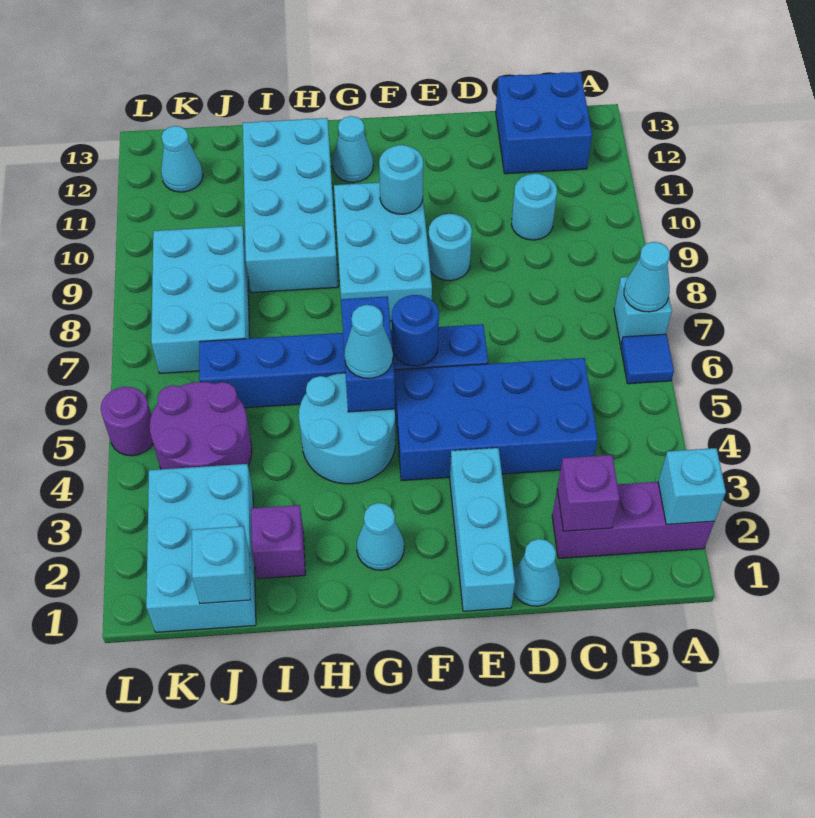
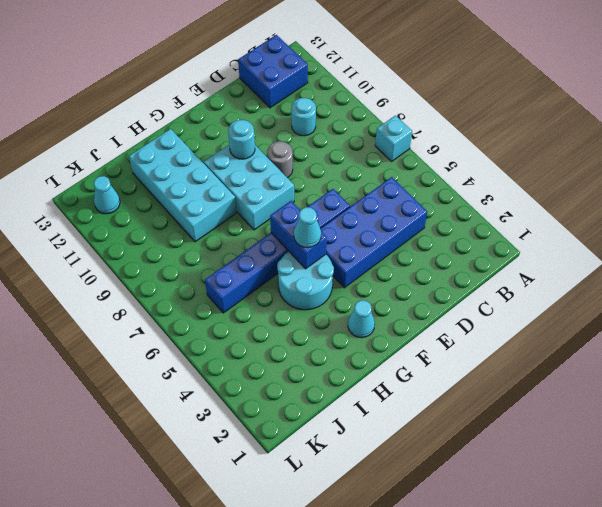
grey 1x1 round brick [267,141,293,178] -> cyan 1x1 round brick [428,214,472,281]
none -> purple 1x3 brick [552,482,714,558]
none -> blue 1x1 tile [621,334,674,384]
none -> cyan 1x1 cone [514,539,560,606]

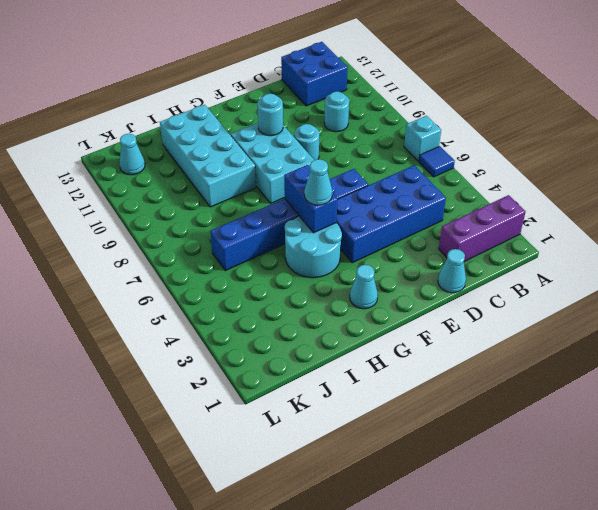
none -> cyan 1x3 brick [450,448,515,611]
none -> cyan 1x1 cone [333,116,373,182]
none -> purple 1x1 brick [251,505,305,579]

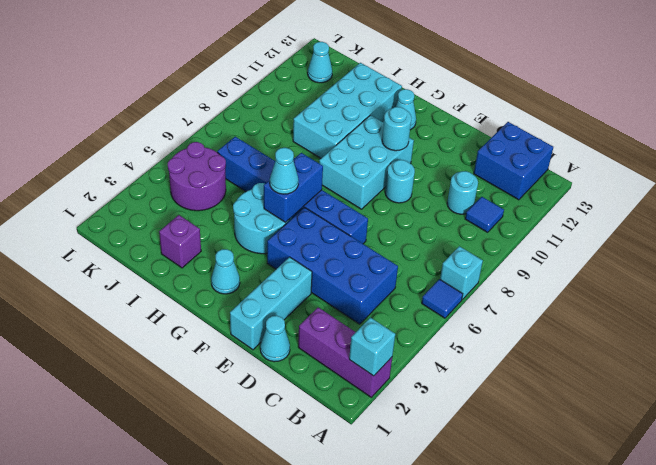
blue 1x1 tile [465,197,504,232] -> none
none -> cyan 2x3 brick [146,464,256,632]
none -> cyan 2x3 brick [151,226,249,373]
none -> purple 1x1 round brick [101,387,153,456]

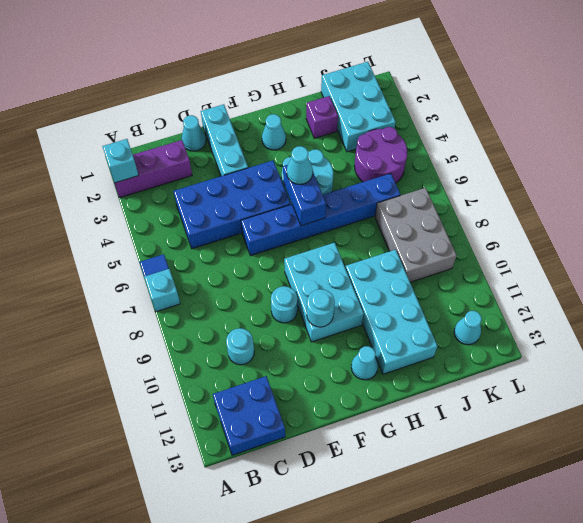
grey 2x3 brick [375,188,457,282] -> cyan 2x3 brick [151,226,249,373]
none -> purple 1x1 round brick [101,387,153,456]
none -> cyan 1x1 cone [624,242,670,312]
none -> purple 1x1 brick [557,455,620,531]

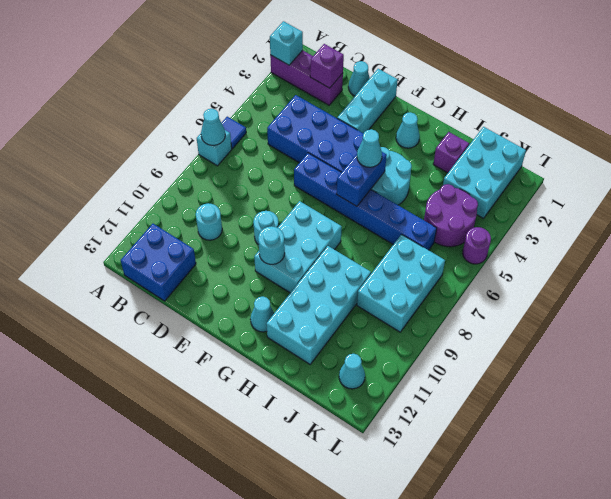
none -> blue 1x1 round brick [392,295,439,366]
none -> cyan 1x1 brick [192,526,250,603]

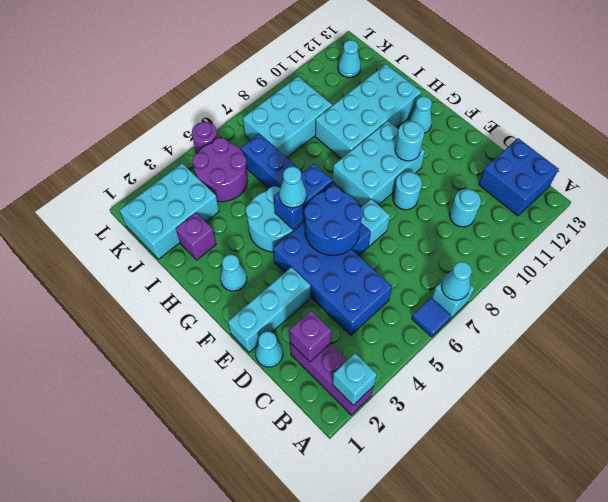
blue 2x2 round brick [304,187,363,255] -> blue 1x1 round brick [392,295,439,366]
cyan 1x1 brick [361,199,390,246] -> cyan 1x1 brick moved to [192,526,250,603]

